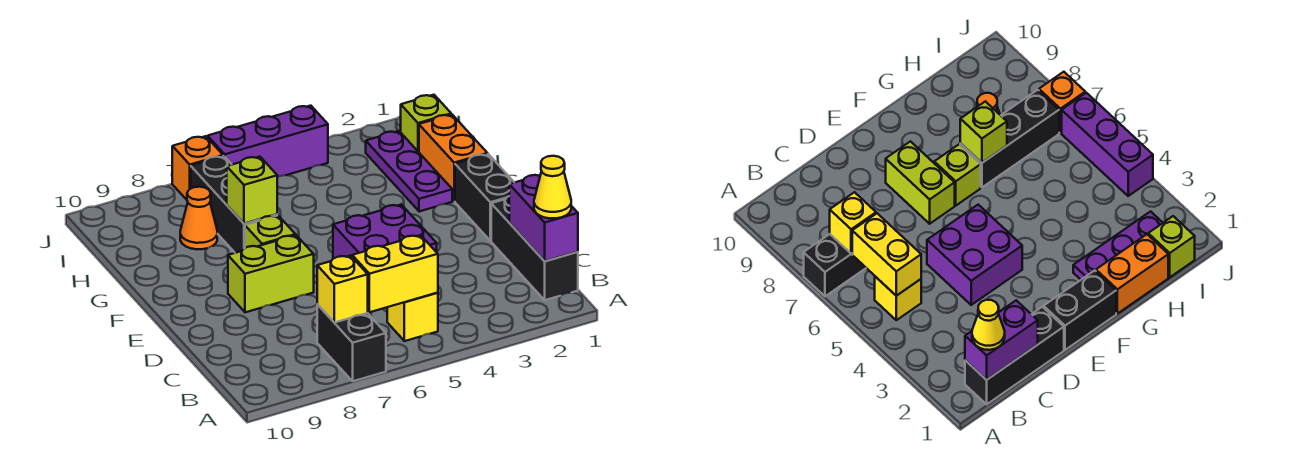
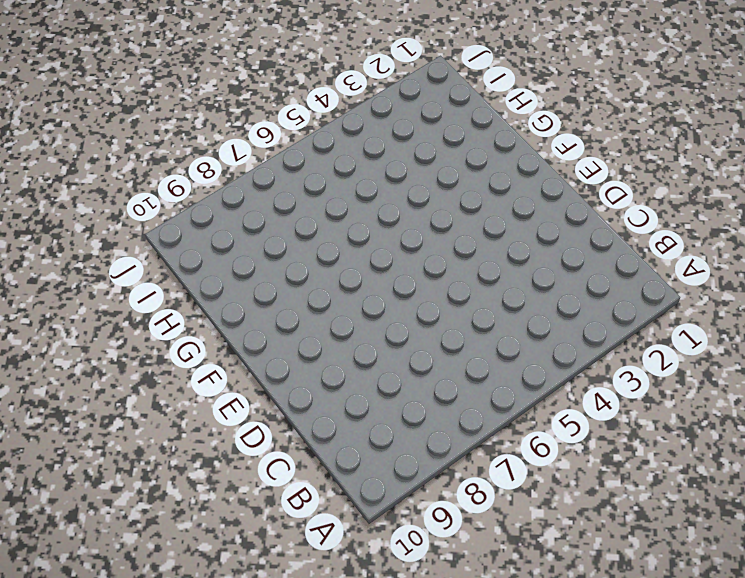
none -> black 1x2 brick [317,304,386,381]
none -> black 1x3 brick [491,196,578,300]
none -> yellow 1x1 brick [387,293,438,341]

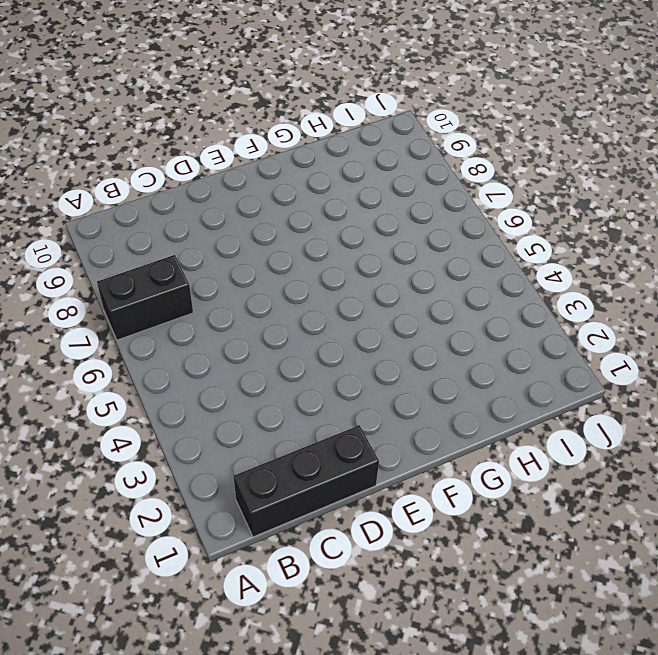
none -> yellow 1x1 brick [387,293,438,341]
none -> purple 2x2 brick [333,205,437,259]
none -> black 1x2 brick [455,154,514,241]

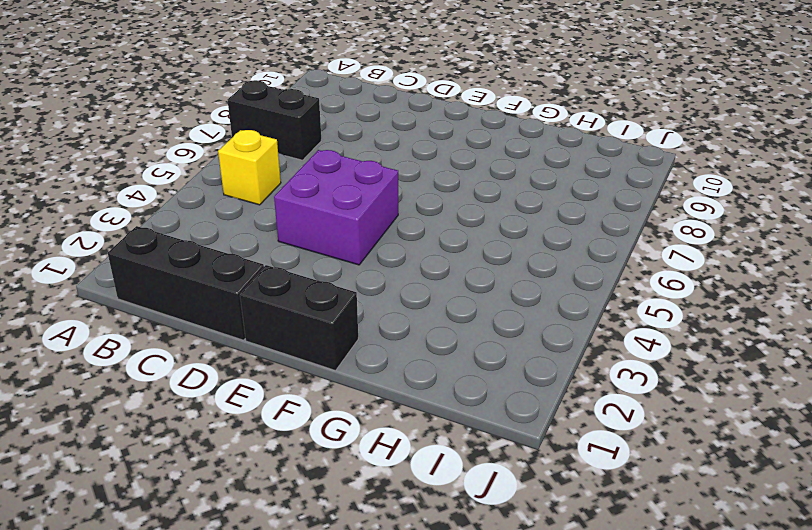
none -> lime 1x2 brick [228,235,314,312]
none -> lime 1x1 brick [245,215,295,248]
none -> orange 1x2 brick [419,114,488,201]

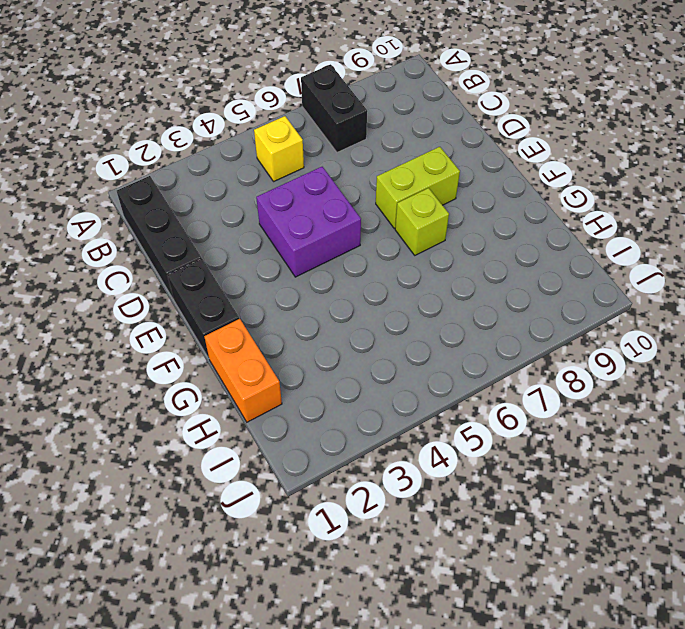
none -> purple 1x3 plate [366,131,452,212]
none -> black 1x3 brick [191,156,277,253]
none -> orange 1x1 cone [180,187,217,249]

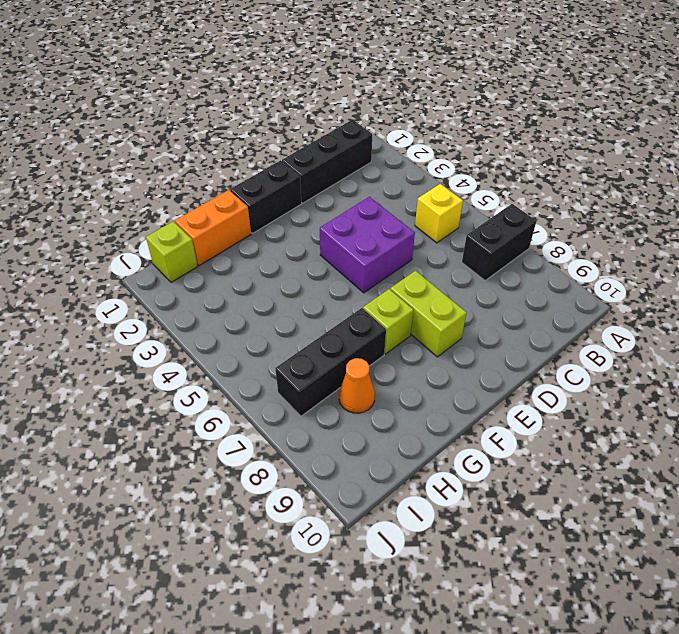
none -> purple 1x3 plate [366,131,452,212]
none -> purple 1x3 brick [208,106,328,177]
none -> orange 1x1 brick [172,136,223,200]

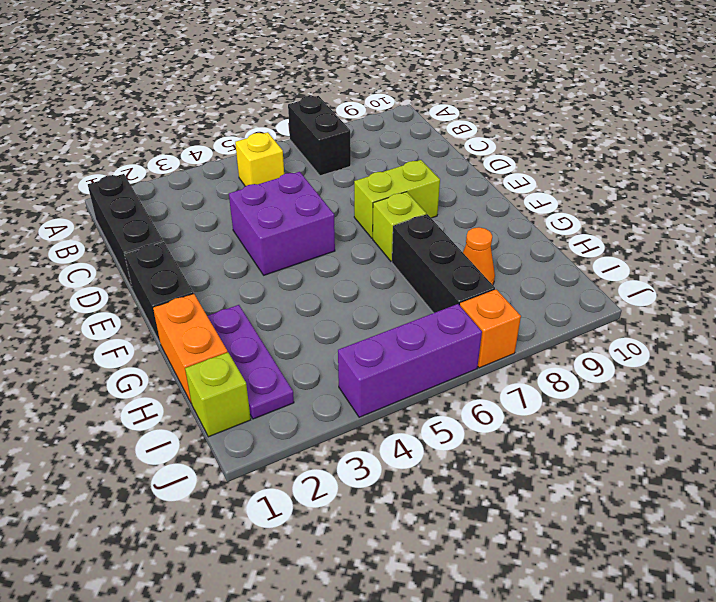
none -> purple 1x2 brick [509,175,578,261]
none -> yellow 1x2 brick [352,235,438,312]
none -> yellow 1x1 brick [317,256,368,323]

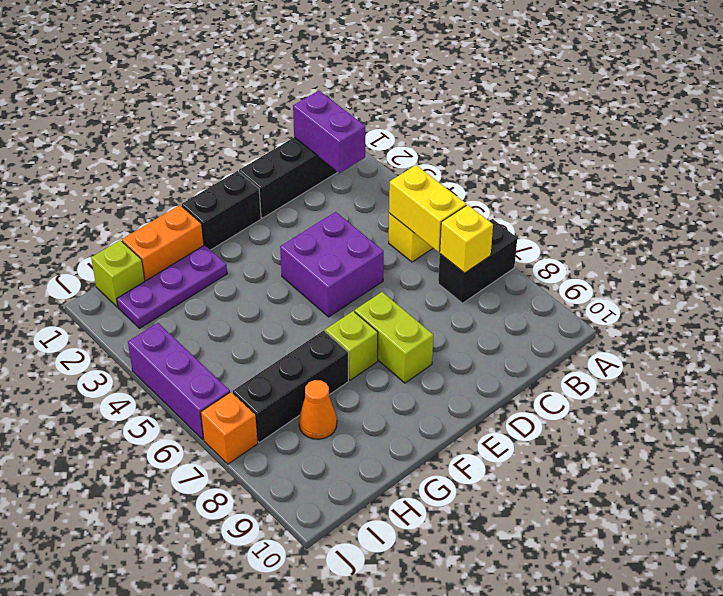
purple 1x2 brick [293,91,365,173] -> purple 1x2 brick turned to [509,175,578,261]
none -> lime 1x1 brick [227,157,277,224]
none -> yellow 1x1 cone [534,156,571,218]

